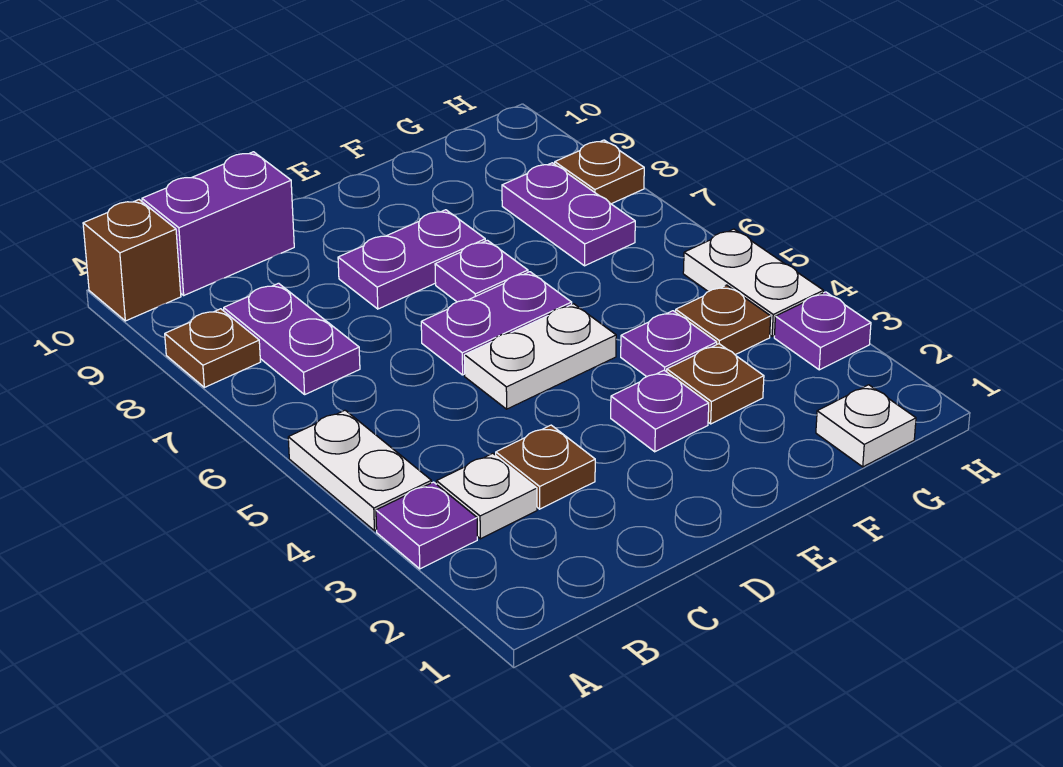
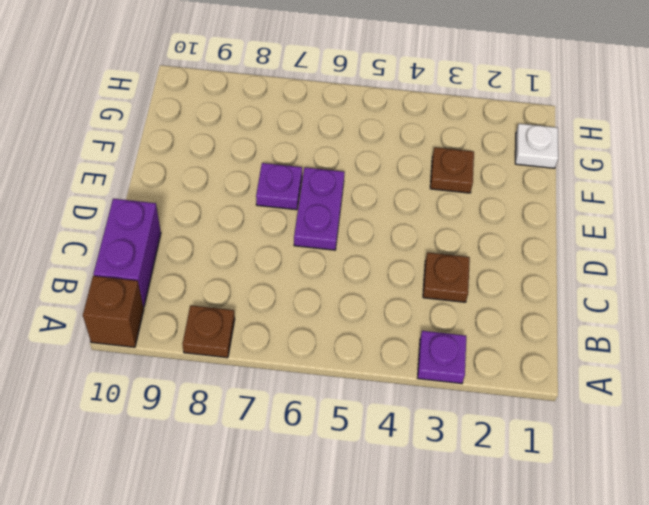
none -> white 1x2 plate [288,410,431,531]
none -> white 1x1 plate [436,453,537,539]
none -> purple 1x2 plate [224,283,360,394]

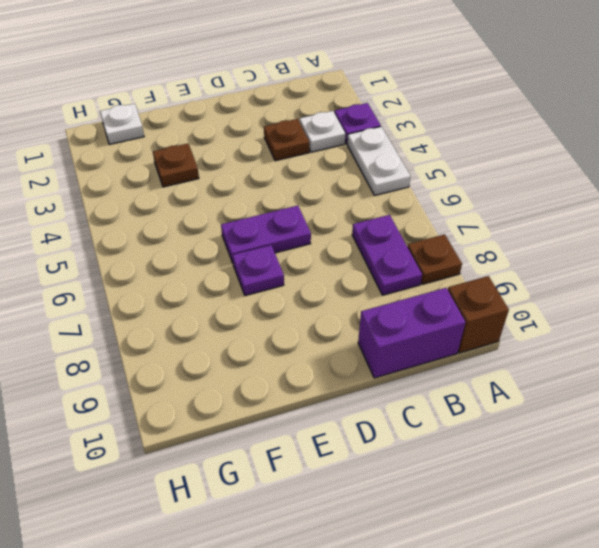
none -> white 1x2 plate [464,304,616,409]
none -> purple 1x2 plate [338,210,485,309]
none -> purple 1x1 plate [611,370,709,452]

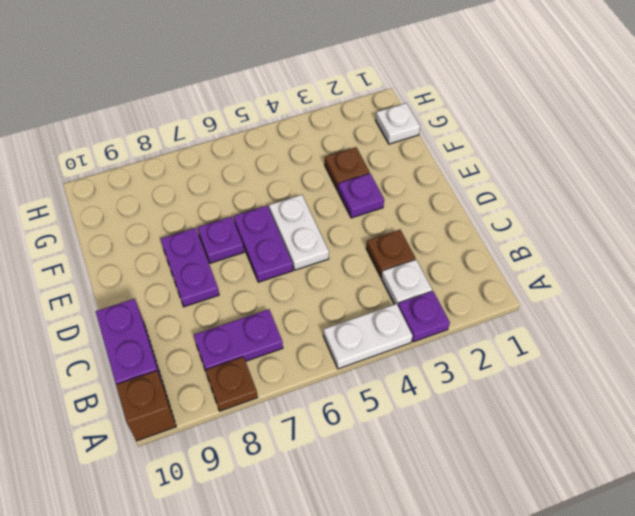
none -> purple 1x1 plate [621,311,717,377]
none -> brown 1x1 plate [676,285,771,355]
none -> purple 1x2 plate [502,163,635,266]

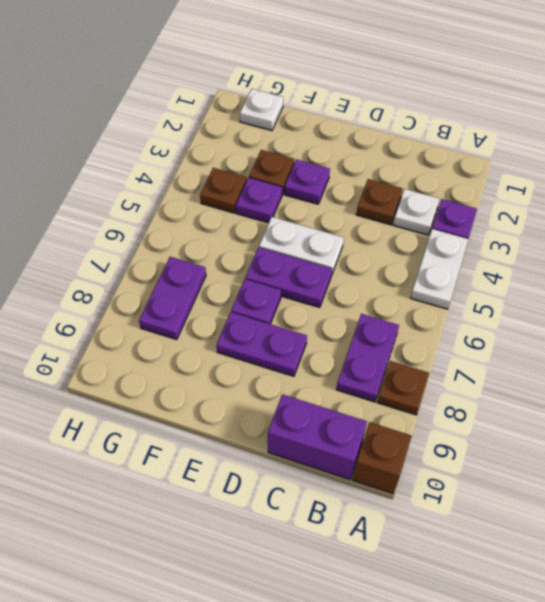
none -> purple 1x1 plate [774,292,871,370]
none -> white 1x2 plate [683,229,823,337]
none -> brown 1x1 plate [555,140,644,204]

